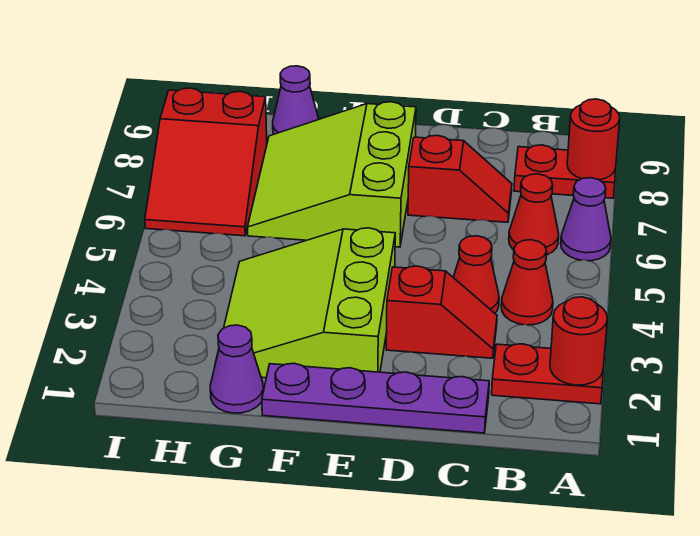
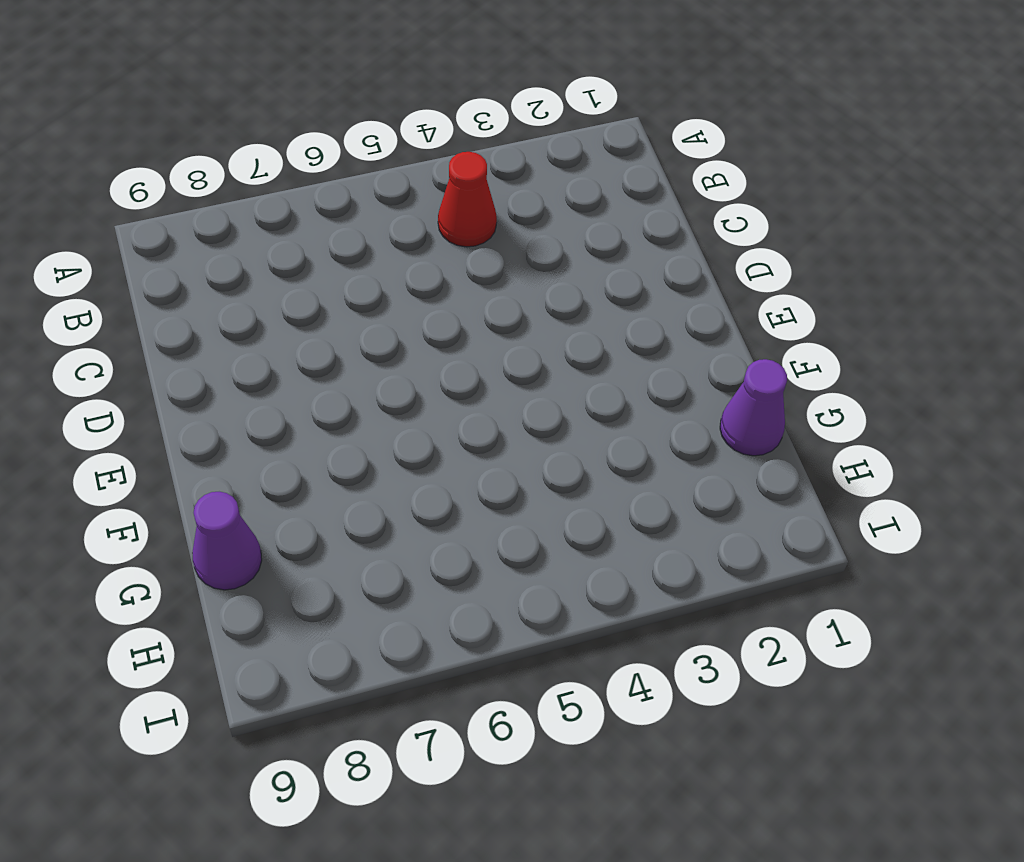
none -> red 1x2 plate [492,344,603,404]
none -> purple 1x1 cone [561,178,611,261]
none -> red 1x2 plate [514,145,616,198]

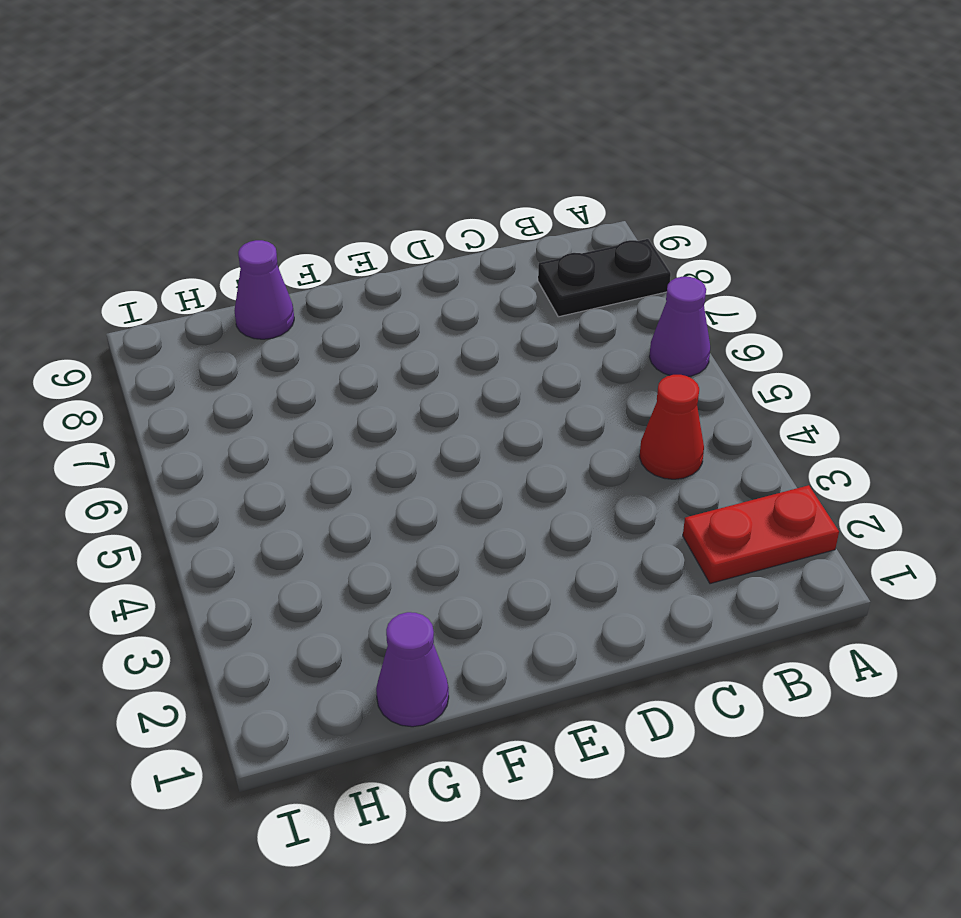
black 1x2 plate [538,239,671,317] -> red 1x2 plate [514,145,616,198]
none -> red 1x1 cone [509,174,559,255]
none -> purple 1x4 plate [262,363,489,433]
none -> red 1x2 slope [386,266,497,358]

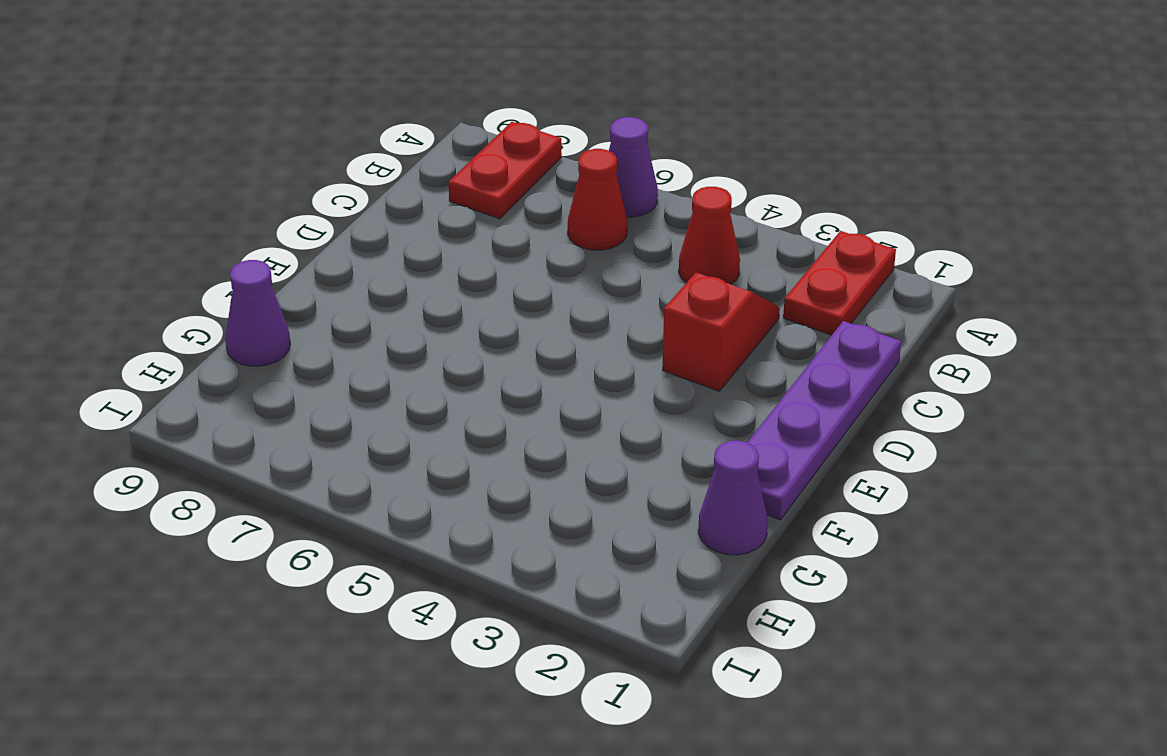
none -> red 1x1 cone [453,236,499,313]
none -> red 1x2 slope [408,135,512,222]
none -> lime 3x3 slope [217,228,395,378]

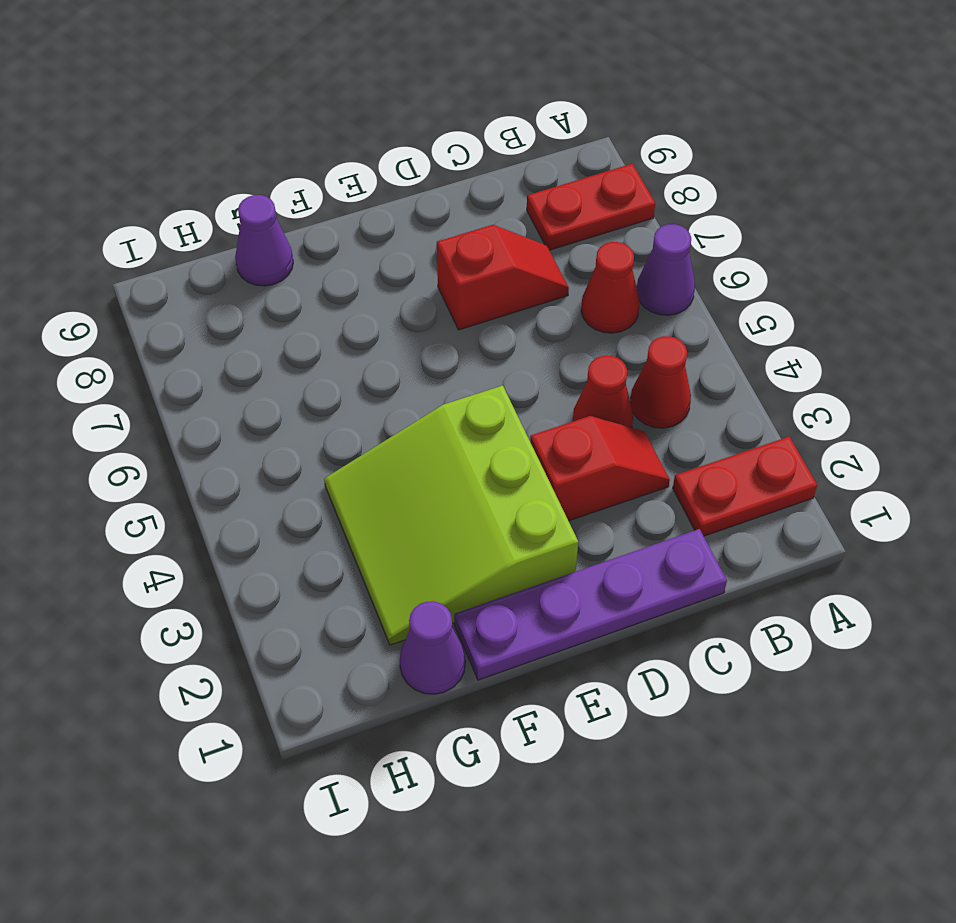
none -> lime 3x3 slope [247,102,416,247]
none -> red 2x3 slope [145,88,267,236]
none -> red 1x1 round brick [550,297,607,385]

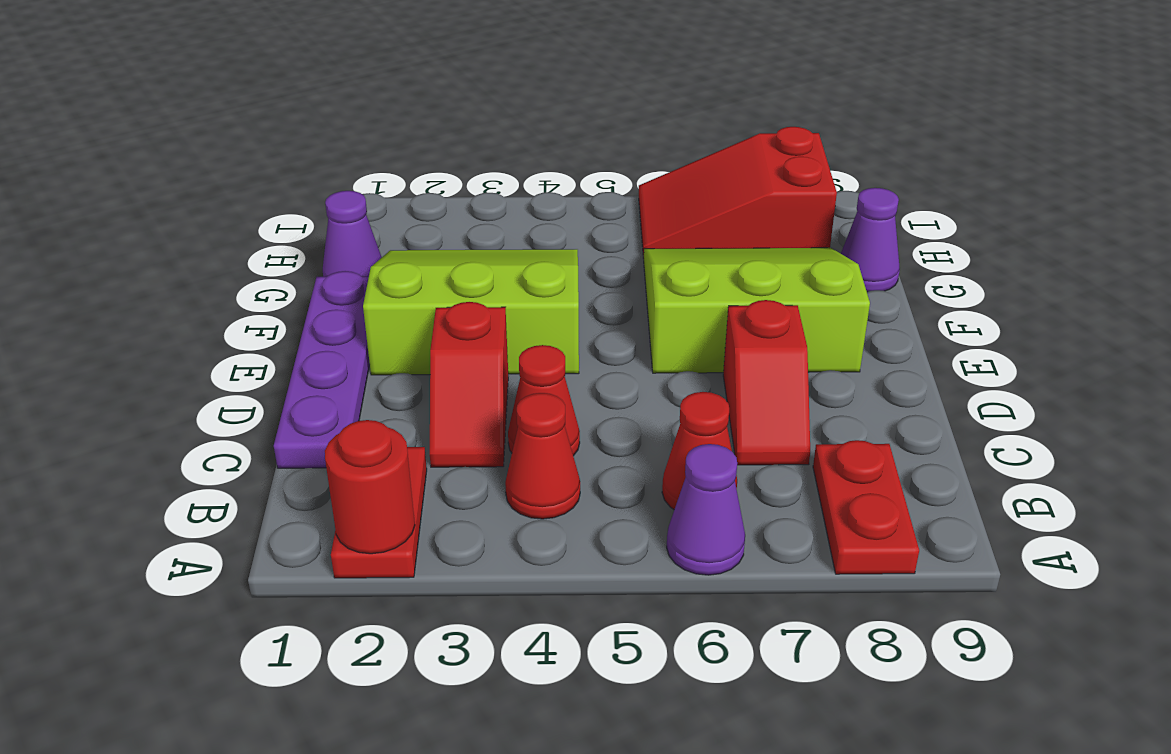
none -> red 1x1 round brick [567,99,620,180]

